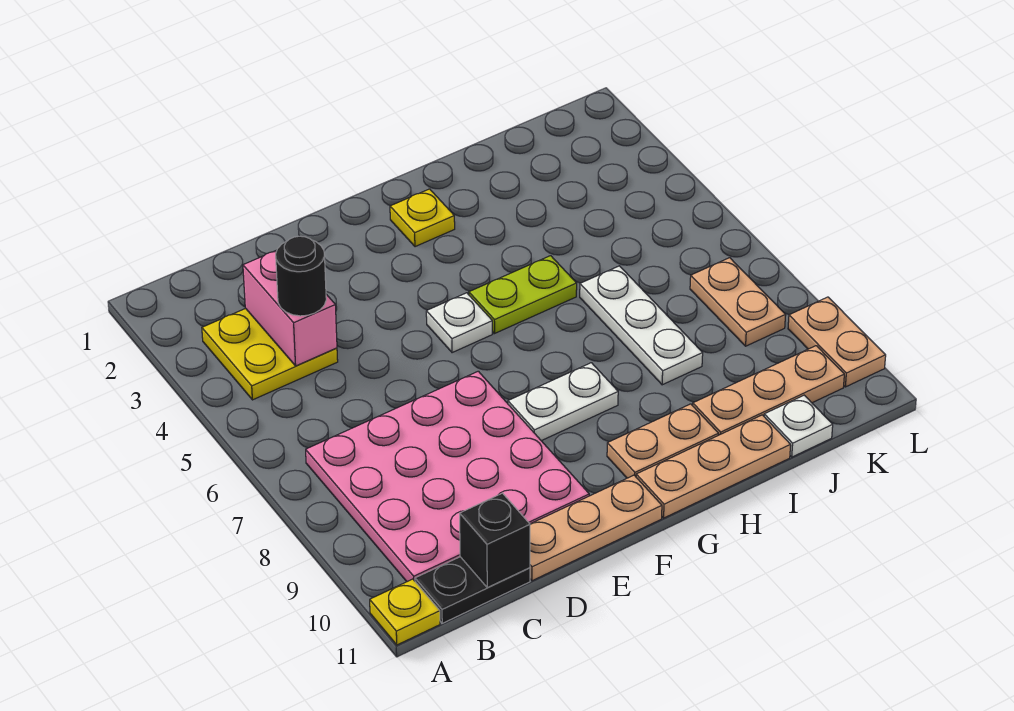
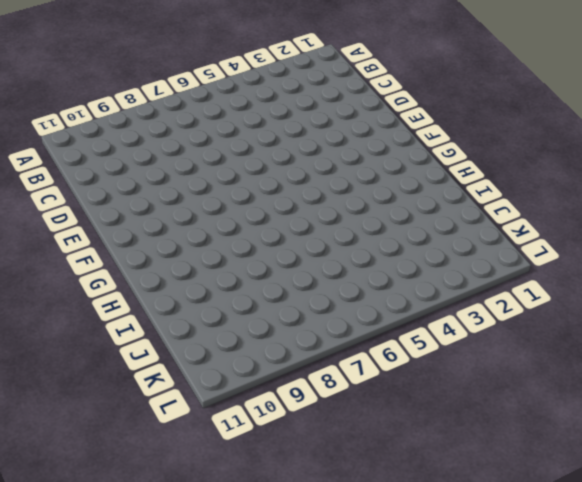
none -> yellow 1x1 plate [370,579,440,645]
none -> yellow 2x2 plate [202,308,338,400]
none -> pink 4x4 plate [306,371,589,582]

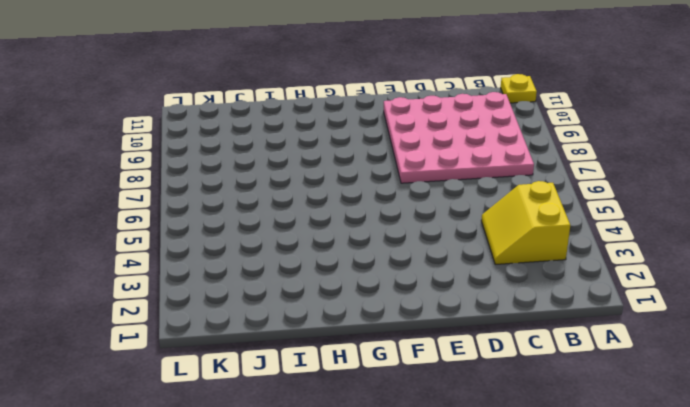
yellow 2x2 slope [481,181,570,264] -> yellow 2x2 plate [202,308,338,400]
none -> black 1x2 plate [415,557,530,623]
none -> tan 1x3 plate [530,475,662,581]
none -> white 1x1 plate [426,293,492,353]

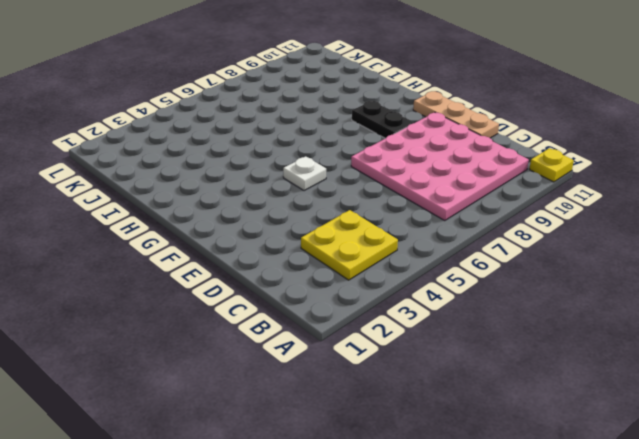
black 1x2 plate [352,101,413,138] -> black 1x2 plate moved to [415,557,530,623]
none -> white 1x2 plate [508,363,618,441]
none -> yellow 1x1 plate [390,189,455,247]
none -> lime 1x2 plate [469,256,577,333]

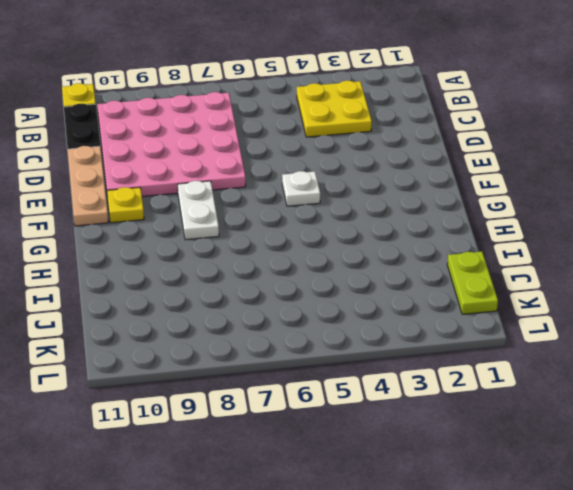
yellow 1x1 plate [107,187,144,223] -> yellow 1x1 plate moved to [390,189,455,247]
lime 1x2 plate [447,252,498,314] -> lime 1x2 plate moved to [469,256,577,333]
none -> tan 1x2 plate [607,404,719,478]
none -> tan 1x3 plate [636,415,791,518]
none -> white 1x3 plate [580,266,703,385]

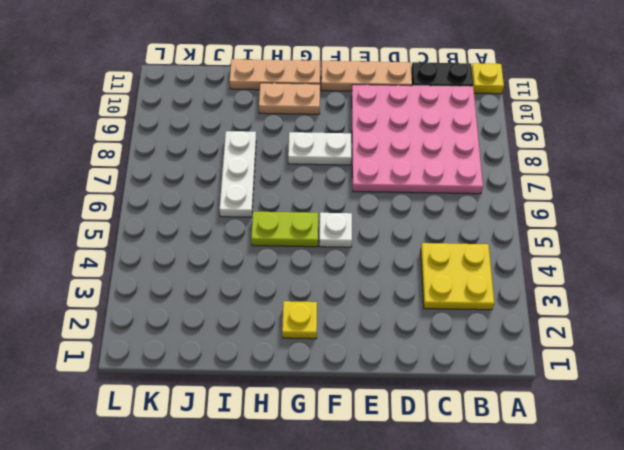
none -> tan 1x3 plate [693,346,844,435]
none -> white 1x1 plate [764,395,833,457]
none -> tan 1x2 plate [690,258,786,346]

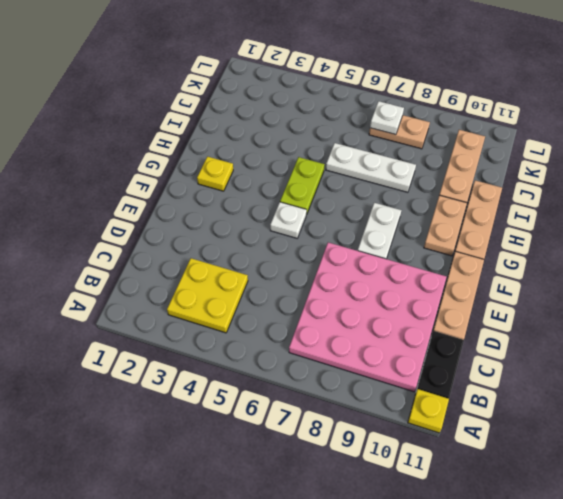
white 1x1 plate [370,101,404,135] -> white 1x1 plate moved to [764,395,833,457]
none -> tan 1x2 plate [788,297,886,387]
none -> pink 1x2 brick [243,250,337,366]
none -> black 1x1 brick [460,493,530,588]

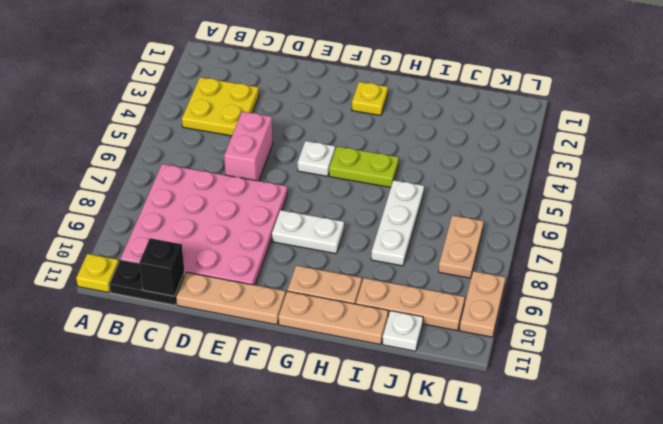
pink 1x2 brick [224,112,273,181] -> pink 1x2 brick moved to [243,250,337,366]
none -> black 1x1 round brick [276,236,326,316]

